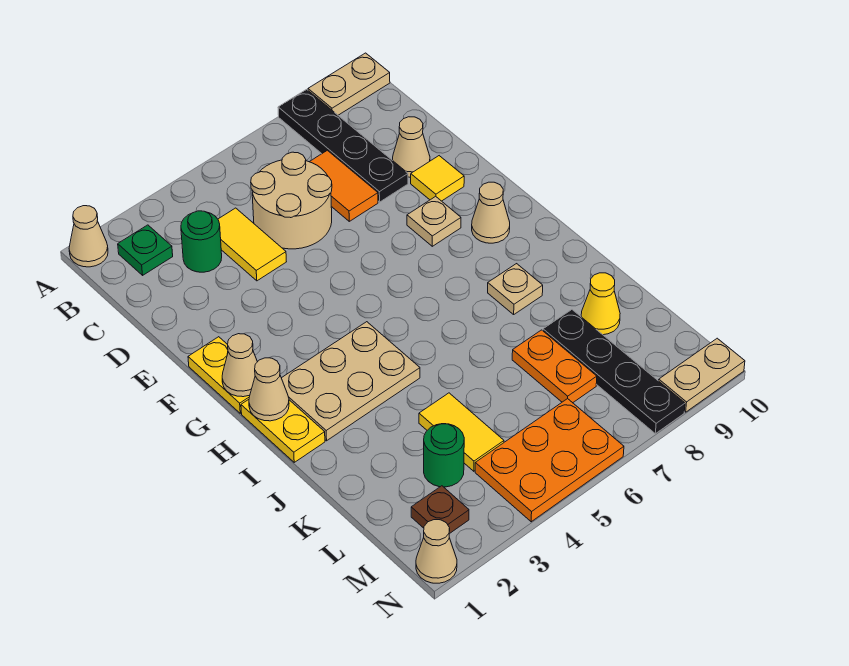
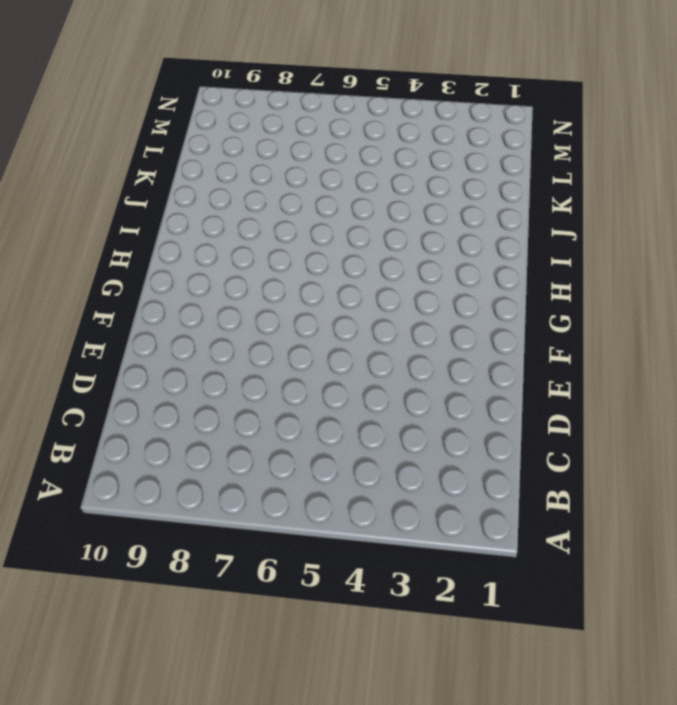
none -> tan 1x1 cone [69,206,108,267]
none -> black 1x4 plate [278,90,408,202]
none -> tan 1x2 plate [308,53,390,115]

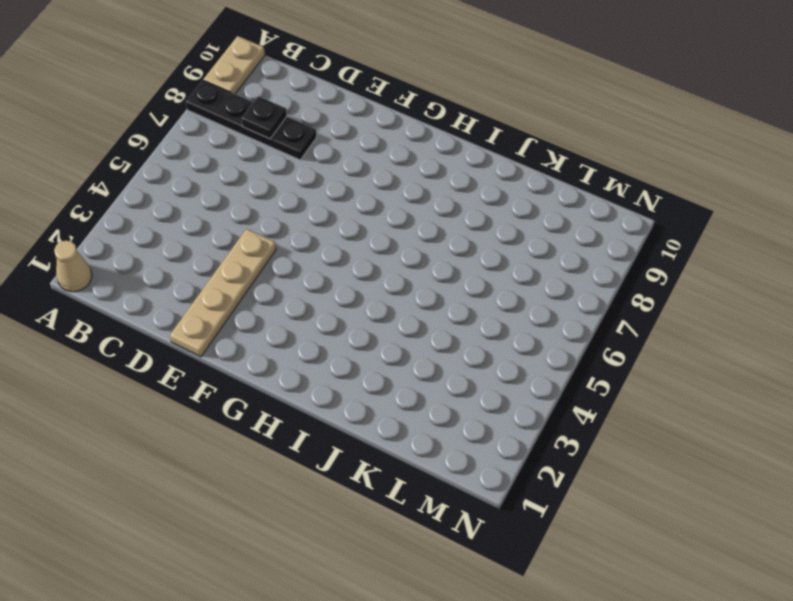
black 1x1 plate [242,96,287,139] -> none
tan 1x4 plate [170,229,276,357] -> none
none -> green 1x1 plate [118,225,173,275]
none -> green 1x1 round brick [181,211,222,272]
none -> yellow 1x2 tile [218,208,286,281]

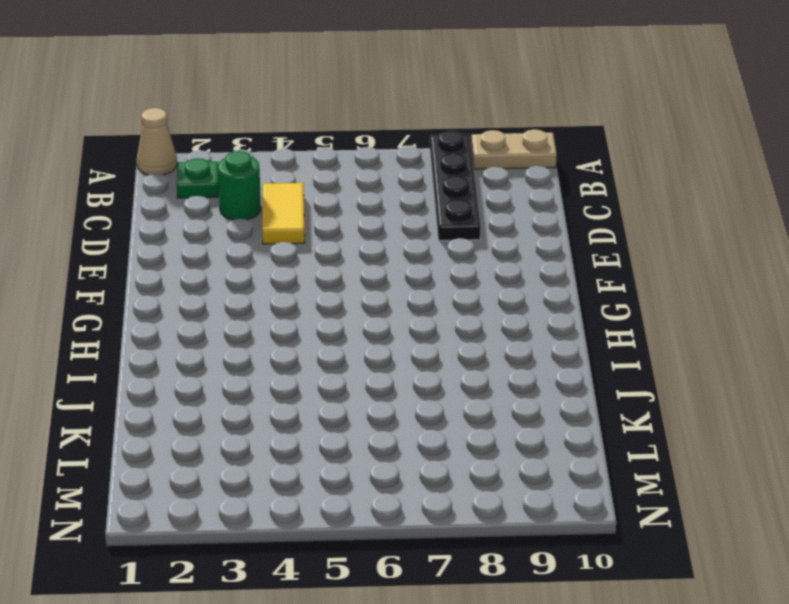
none -> tan 2x2 round brick [251,152,332,249]
none -> orange 1x2 tile [310,150,378,221]
none -> tan 1x1 cone [393,117,430,177]

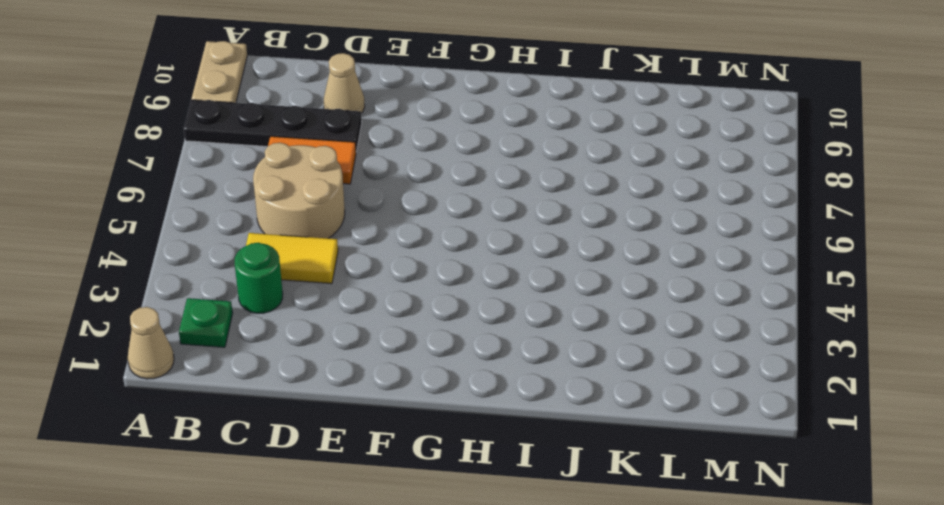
none -> yellow 1x1 tile [411,156,464,201]
none -> yellow 1x2 plate [188,337,250,413]
none -> tan 1x1 plate [407,196,461,246]

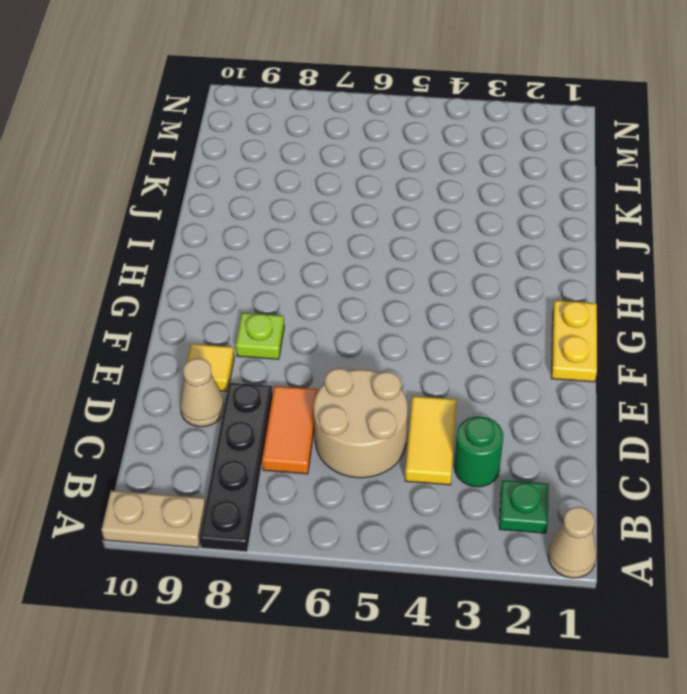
lime 1x1 plate [236,313,284,359] -> tan 1x1 plate [407,196,461,246]
none -> tan 1x1 cone [472,182,510,243]
none -> yellow 1x2 plate [241,400,325,462]
none -> tan 2x3 plate [282,322,420,441]

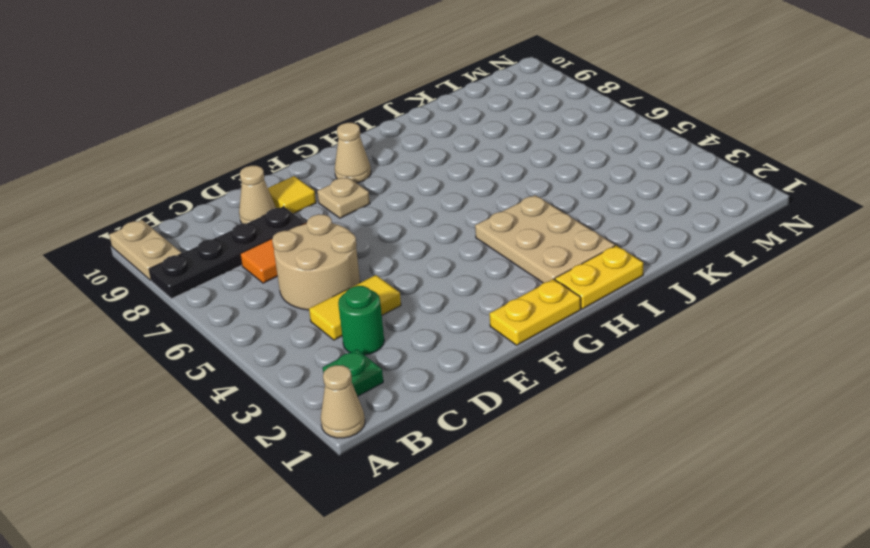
none -> tan 1x1 plate [488,264,543,314]
none -> yellow 1x2 tile [419,393,504,471]
none -> orange 1x2 plate [512,330,597,403]

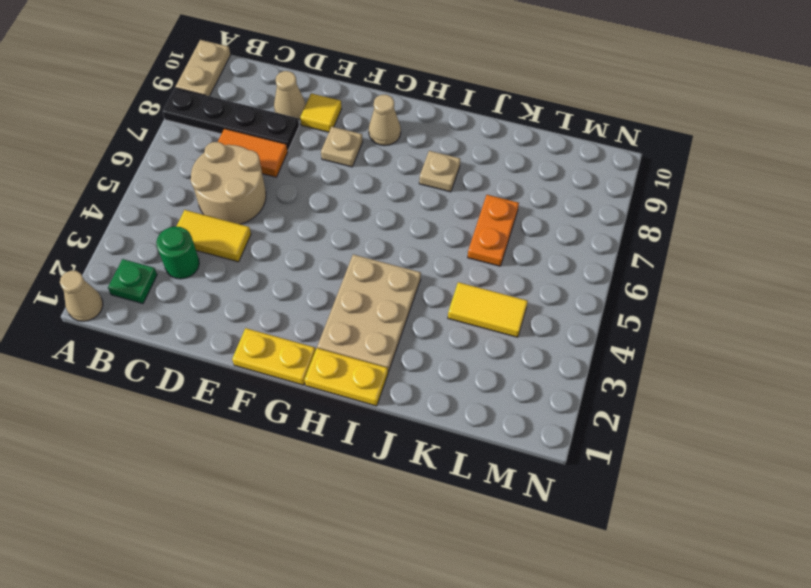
orange 1x2 plate [468,195,519,266] -> orange 1x2 plate turned to [512,330,597,403]
none -> black 1x4 plate [543,310,685,434]
none -> yellow 1x1 cone [581,273,620,335]
none -> green 1x1 round brick [424,424,464,487]

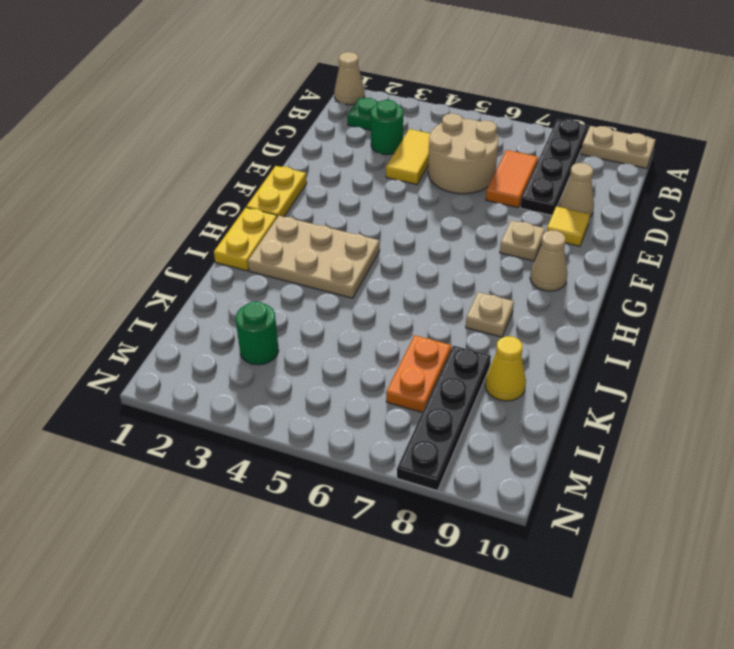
none -> yellow 1x2 tile [419,393,504,471]
none -> brown 1x1 plate [411,486,469,534]
none -> orange 2x3 plate [475,399,624,522]

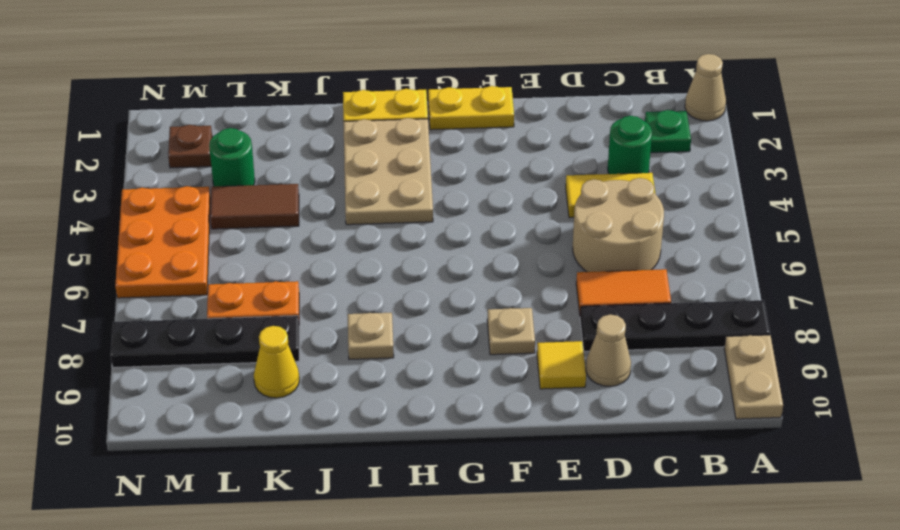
brown 1x2 tile [210,184,299,229] -> yellow 1x2 tile [419,393,504,471]
none -> tan 1x1 cone [472,182,510,243]
none -> tan 1x1 cone [416,520,457,583]
none -> tan 1x2 plate [659,338,745,412]

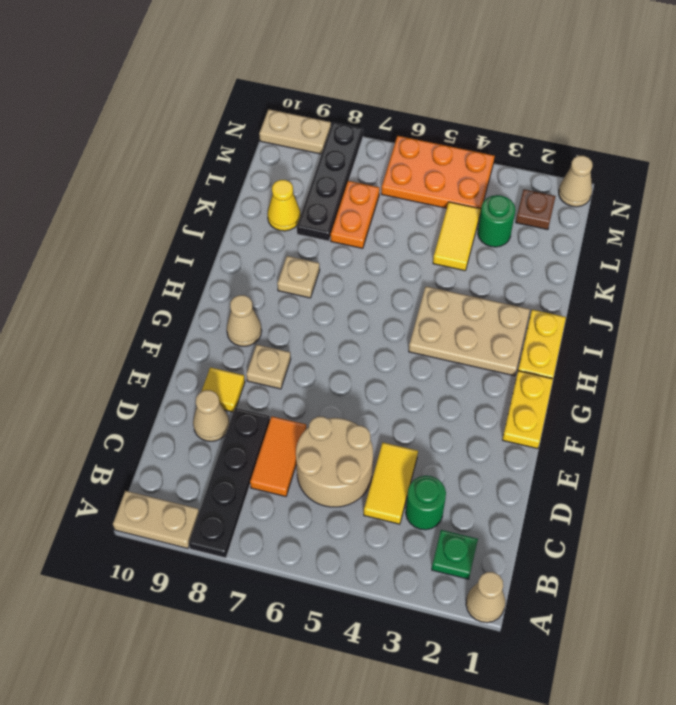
none -> tan 1x1 cone [222,334,257,397]
none -> tan 1x1 cone [249,358,289,421]

